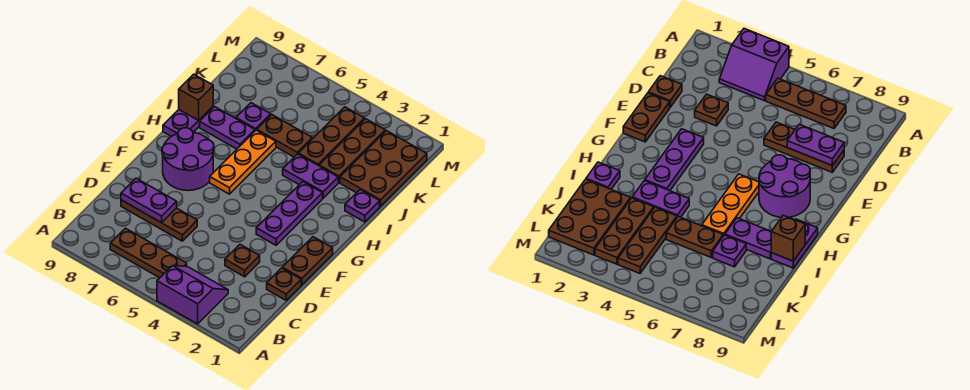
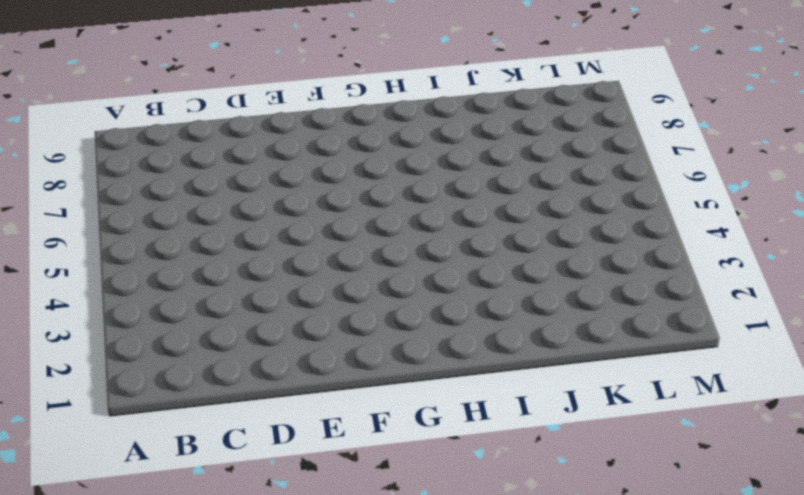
none -> purple 2x2 slope [157,265,228,324]
none -> brown 1x3 plate [110,228,187,278]
none -> brown 1x1 plate [267,268,301,300]

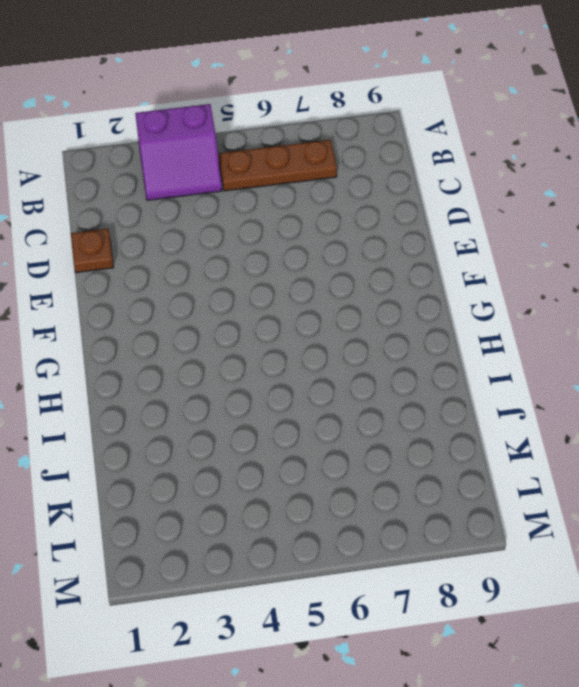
none -> brown 1x1 plate [225,245,260,277]
none -> brown 1x3 plate [121,200,197,241]
none -> brown 1x2 plate [282,237,333,285]

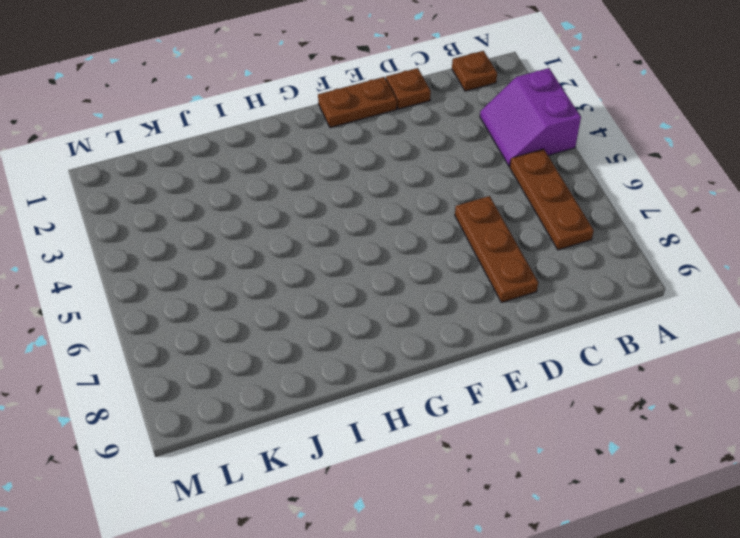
brown 1x1 plate [452,51,497,91] -> brown 1x1 plate moved to [225,245,260,277]
none -> purple 1x3 plate [256,182,323,245]
none -> purple 2x2 round brick [162,128,214,191]
none -> orange 1x3 plate [210,130,276,194]

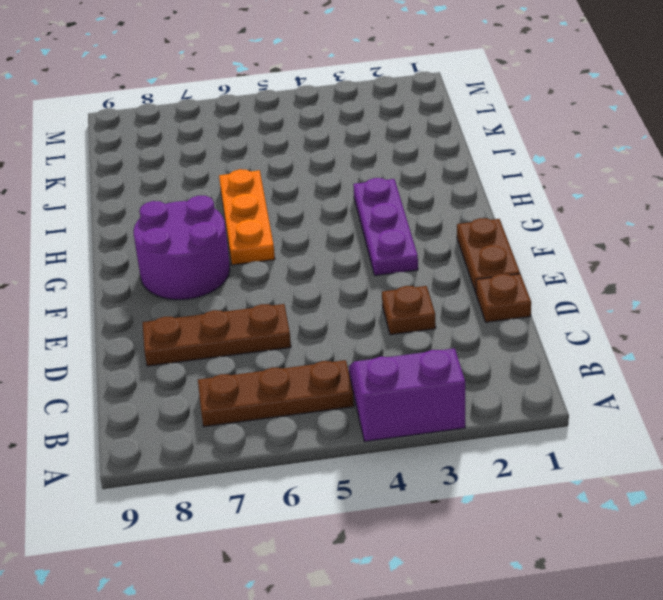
none -> purple 1x2 plate [163,107,213,137]
none -> purple 1x1 plate [345,190,380,222]
none -> purple 1x2 plate [283,154,338,198]

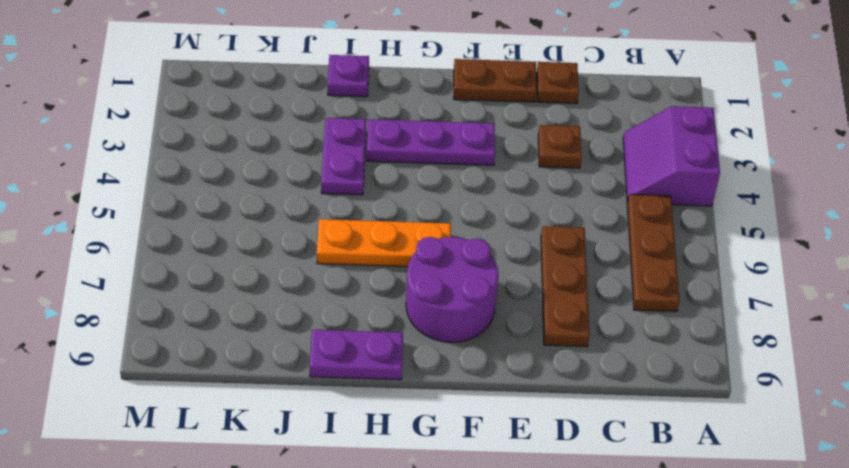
none -> purple 1x2 plate [200,107,255,149]
none -> brown 2x3 plate [340,131,427,206]
none -> brown 1x3 plate [319,119,385,183]

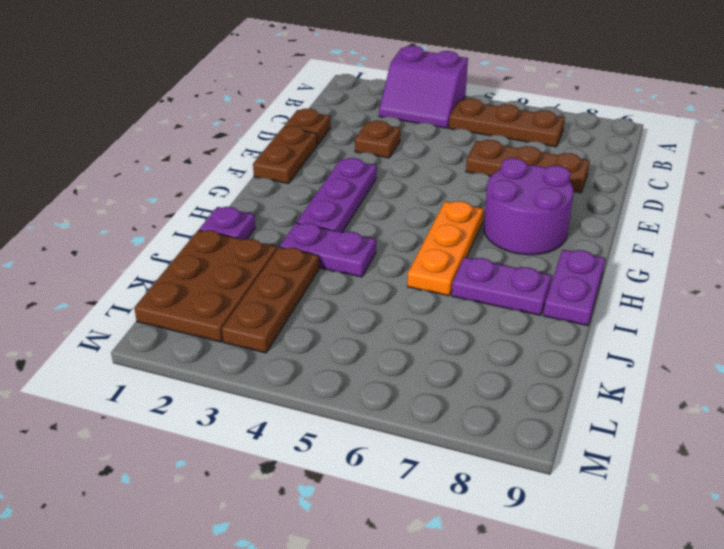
none -> brown 1x3 plate [298,107,365,166]
none -> brown 1x2 plate [257,115,312,157]
none -> purple 1x1 plate [236,103,271,131]

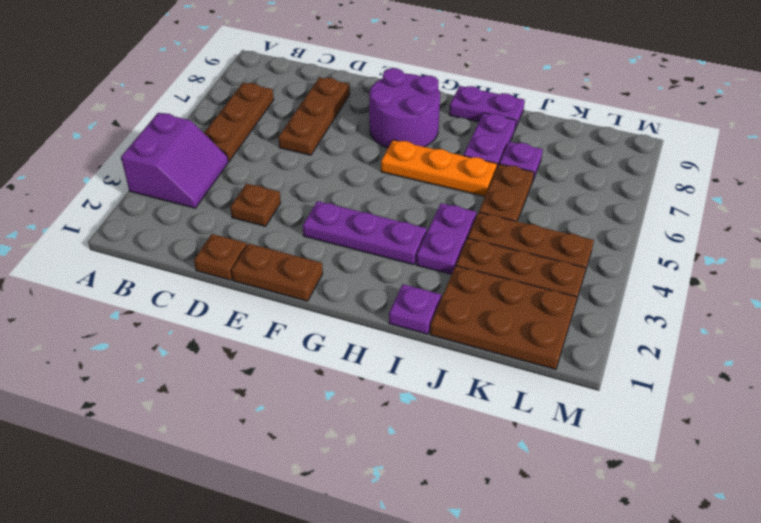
none -> purple 1x2 plate [121,178,177,223]
none -> brown 1x1 brick [179,74,213,121]

